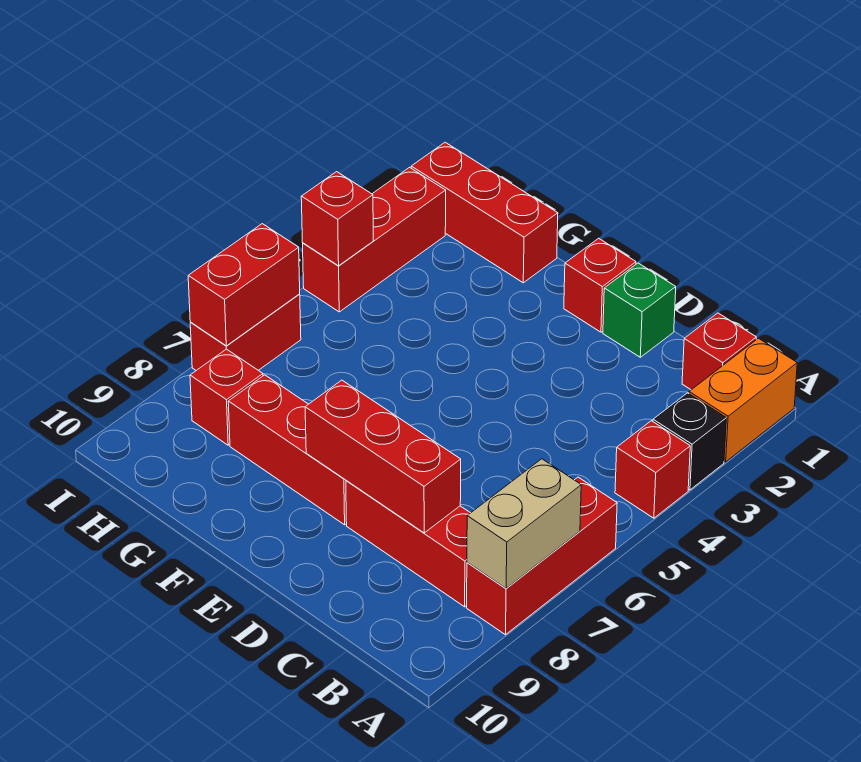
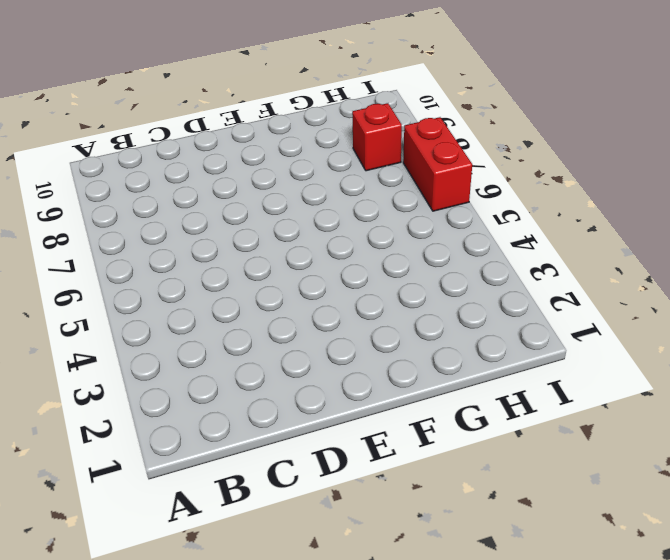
none -> orange 1x2 brick [689,338,797,462]
none -> black 1x1 brick [653,393,726,490]
none -> red 1x1 brick [615,421,690,518]

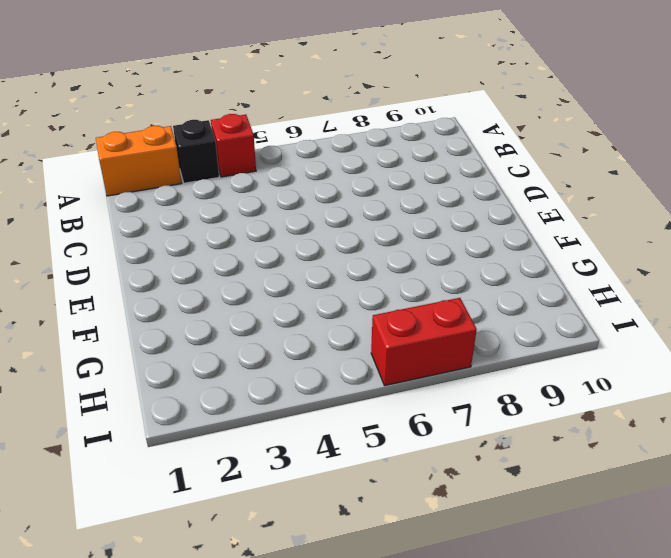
none -> red 1x3 brick [467,477,617,635]
none -> red 1x1 brick [682,313,756,390]
none -> red 1x3 brick [346,481,470,607]

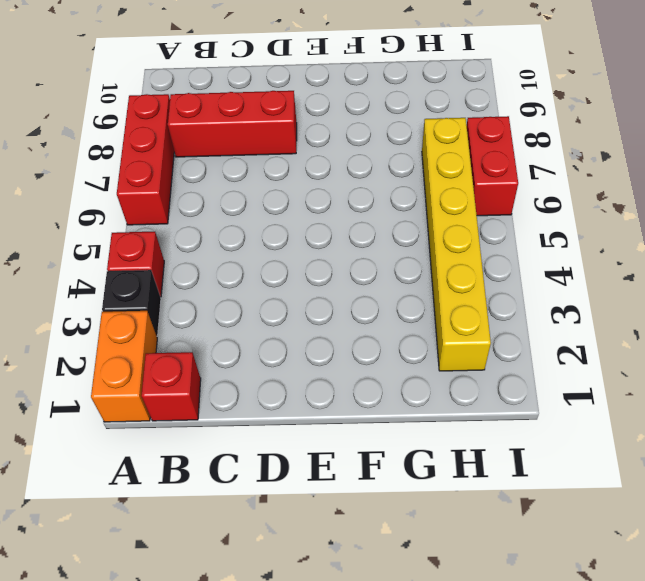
yellow 1x6 brick [422,118,491,371] -> none
none -> green 1x1 brick [603,263,676,357]
none -> red 1x1 brick [564,238,636,332]
none -> red 1x3 brick [228,375,347,525]

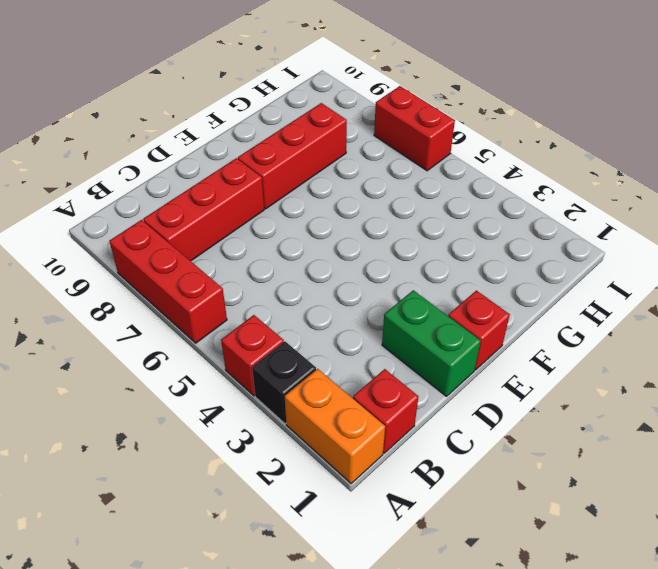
green 1x2 brick [382,290,481,396] -> green 1x1 brick [603,263,676,357]
none -> red 1x3 brick [411,142,558,283]
none -> red 1x1 brick [190,349,263,445]
none -> red 1x3 brick [303,167,446,312]

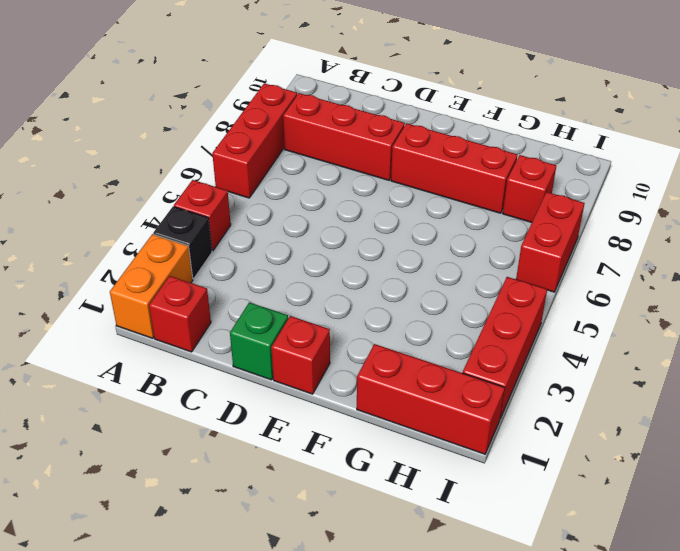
none -> tan 1x2 brick [467,459,581,588]
none -> red 1x3 brick [305,380,461,533]
none -> red 1x1 brick [301,172,373,266]

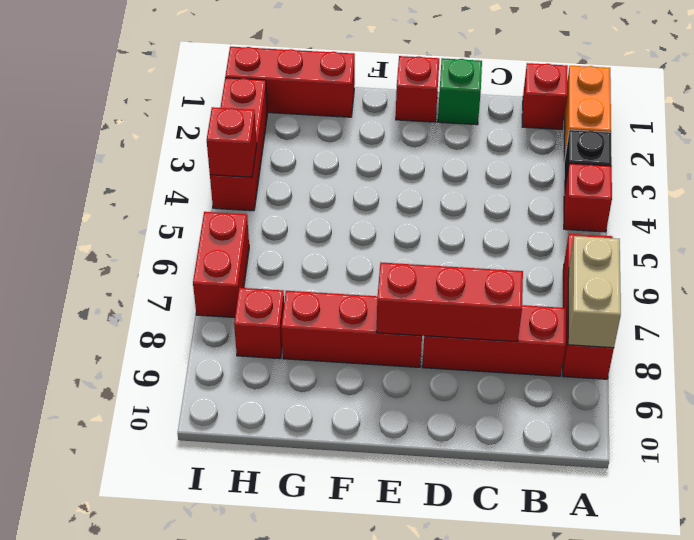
none -> red 1x2 brick [188,224,300,346]

